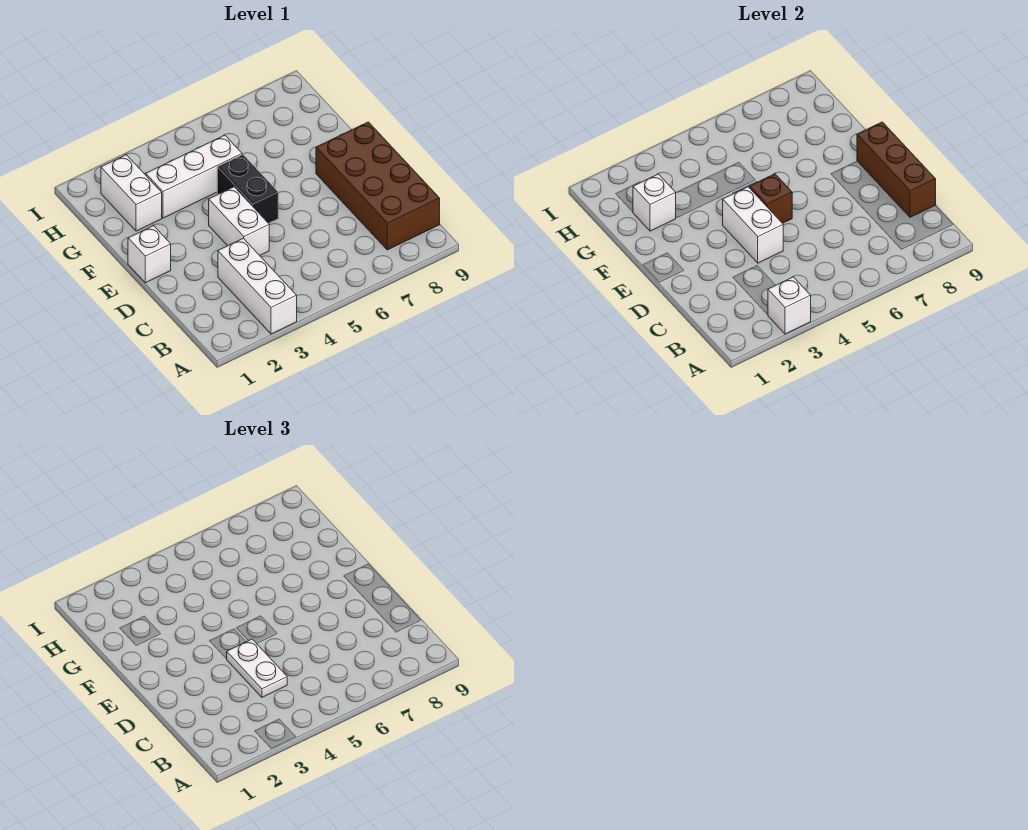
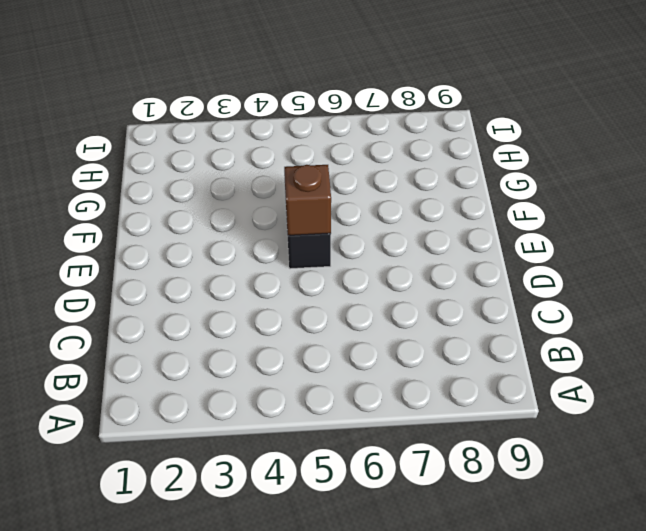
none -> white 1x3 brick [218,238,297,334]
none -> brown 2x4 brick [316,122,440,250]
none -> white 1x2 brick [209,187,269,255]

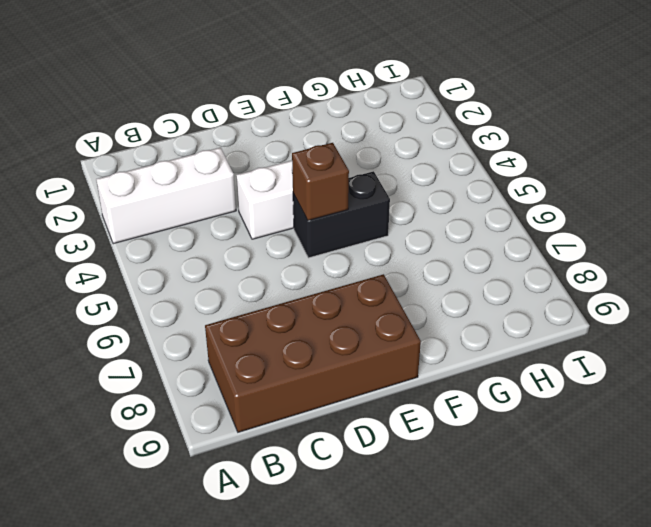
none -> white 1x1 brick [128,226,171,283]
none -> white 1x2 brick [101,155,162,231]
none -> white 1x3 brick [146,135,242,218]

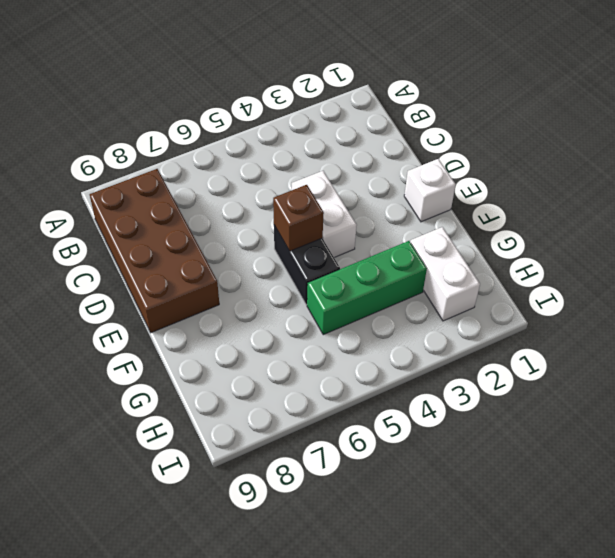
green 1x3 brick [307,241,427,335] -> white 1x3 brick [146,135,242,218]
none -> white 1x3 brick [218,238,297,334]
none -> white 1x1 brick [768,277,811,334]
none -> brown 1x3 brick [857,122,936,217]

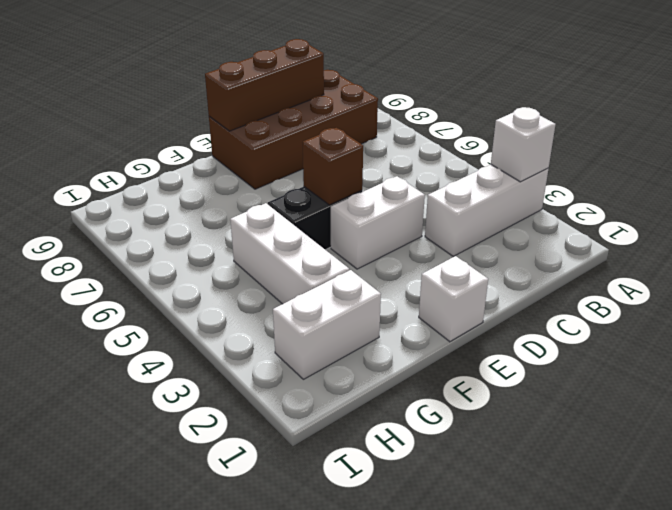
none -> white 1x2 brick [723,187,783,263]
none -> white 1x1 brick [633,174,676,231]
none -> white 1x2 plate [227,639,287,697]

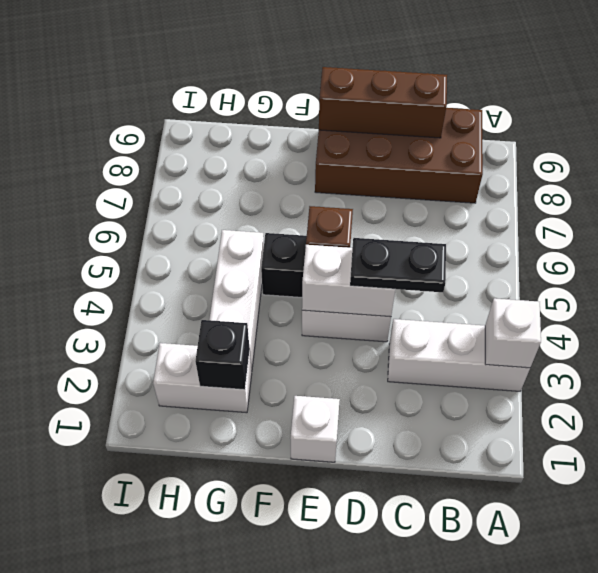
black 1x2 plate [350,238,446,292] -> white 1x2 plate [227,639,287,697]
black 1x1 brick [196,320,250,390] -> white 1x1 brick [633,174,676,231]

